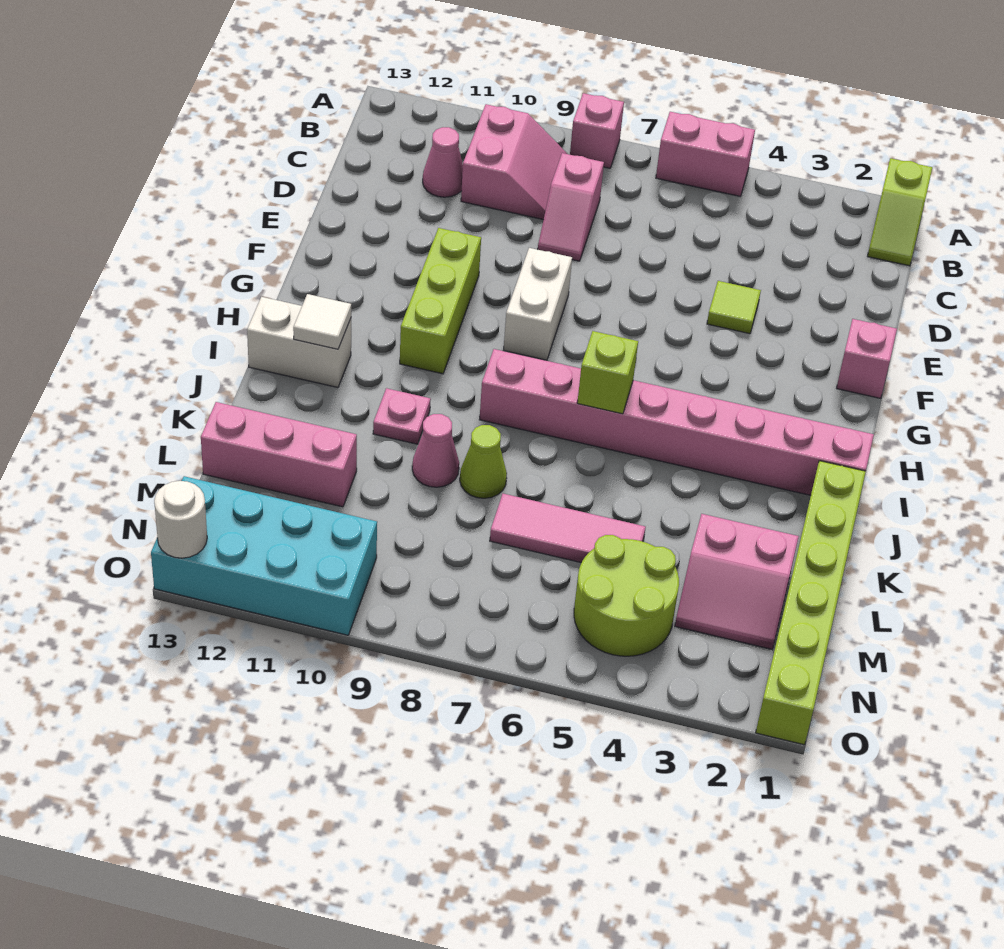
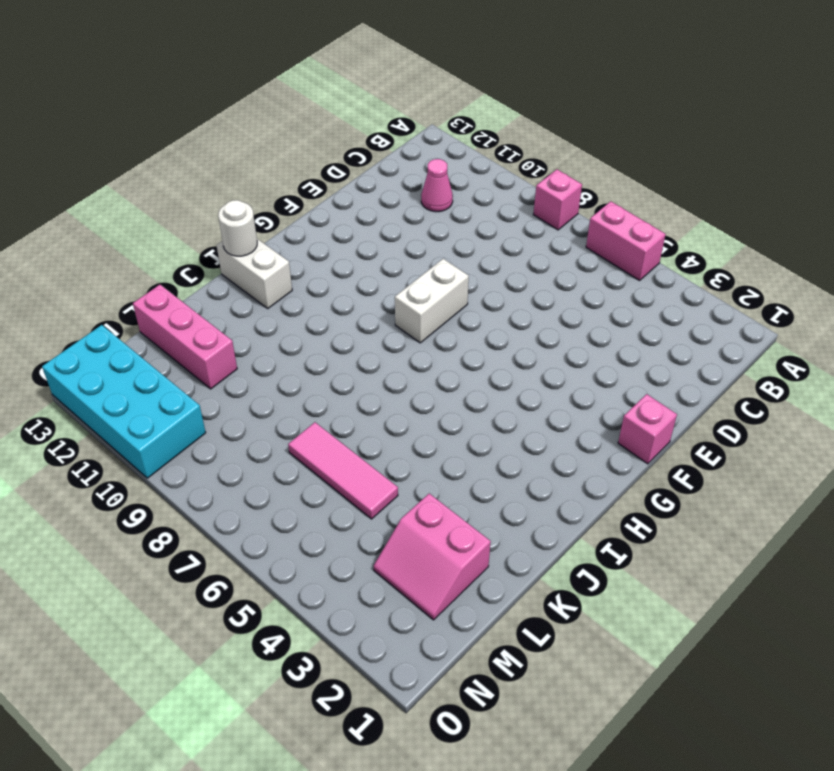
white 1x1 round brick [218,200,257,256] -> white 1x1 round brick moved to [154,481,207,558]
none -> lime 1x2 slope [868,158,932,266]
none -> pink 2x2 slope [461,104,567,220]
none -> pink 1x2 slope [538,153,604,261]

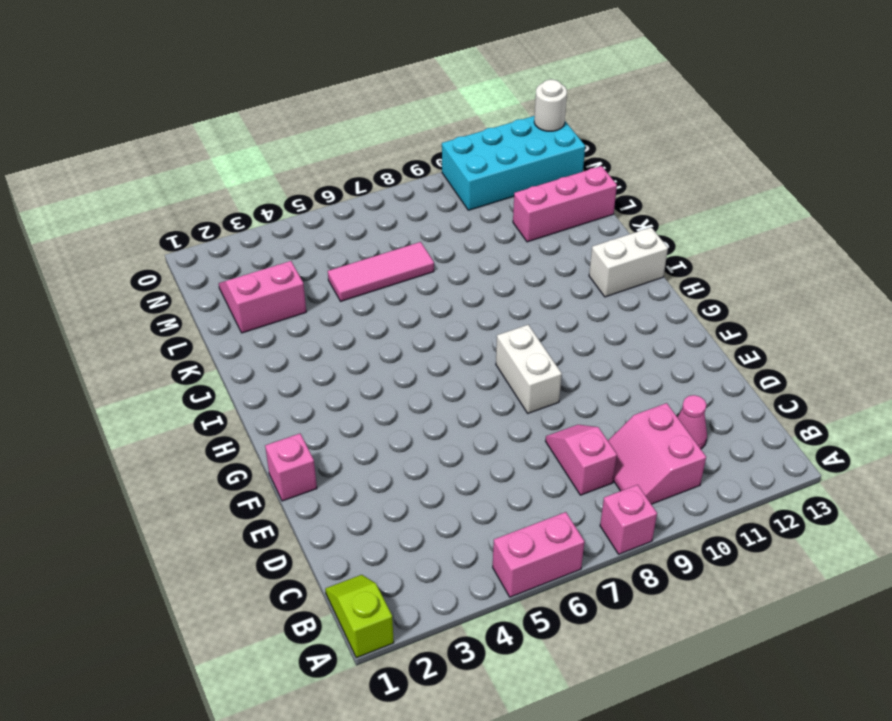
none -> lime 1x1 tile [707,281,761,334]
none -> lime 1x3 brick [400,228,481,374]
none -> pink 1x8 brick [480,349,874,495]

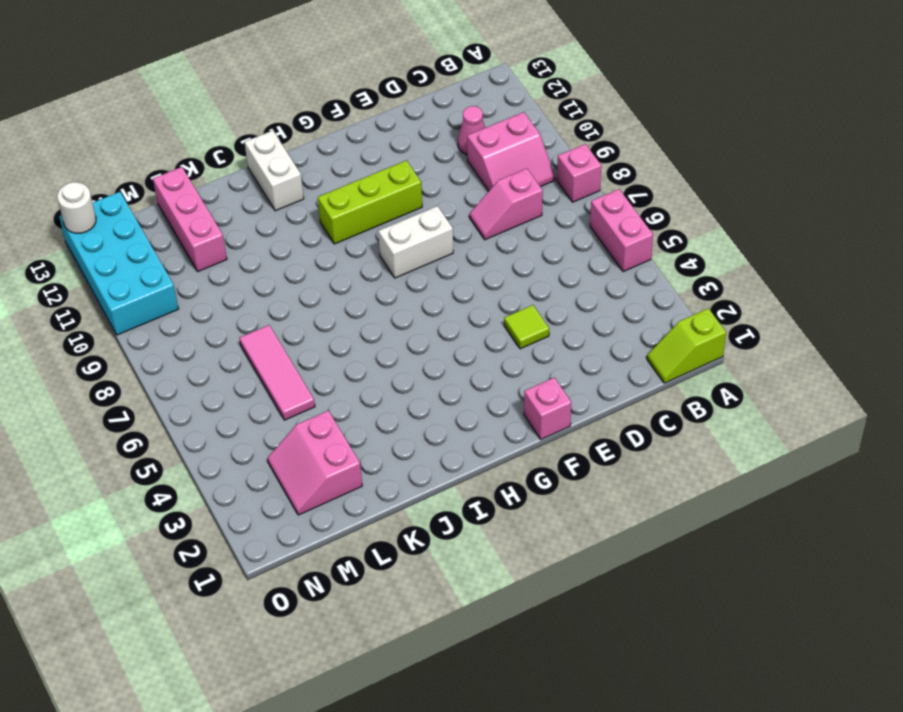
none -> pink 1x8 brick [480,349,874,495]
none -> lime 1x6 brick [756,461,866,745]
none -> pink 1x1 plate [373,388,431,444]

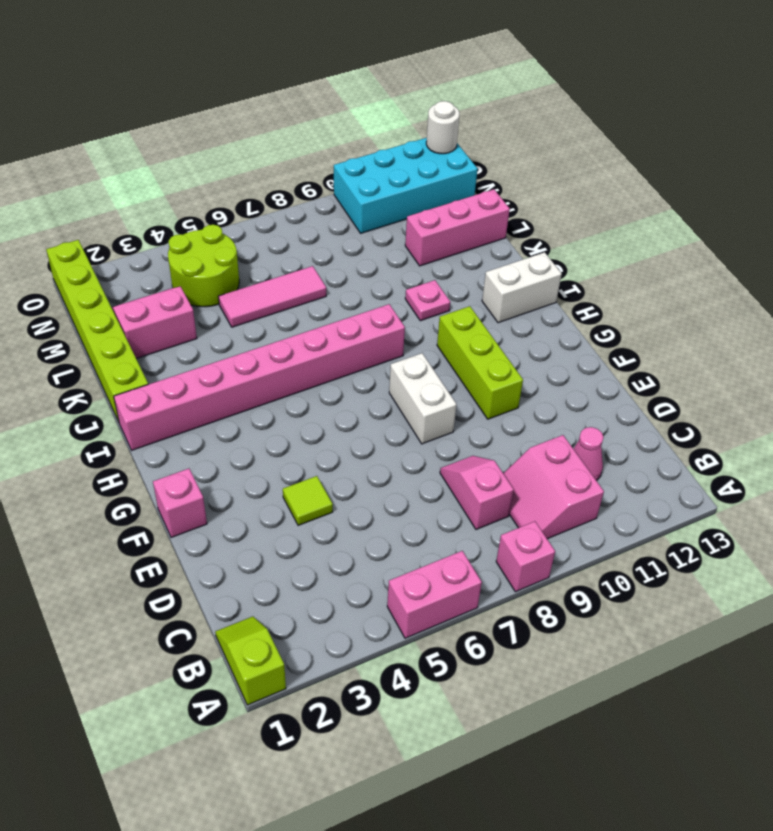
none -> lime 1x1 cone [460,425,507,498]
none -> pink 1x1 cone [412,414,459,487]
none -> lime 1x1 brick [577,331,638,414]

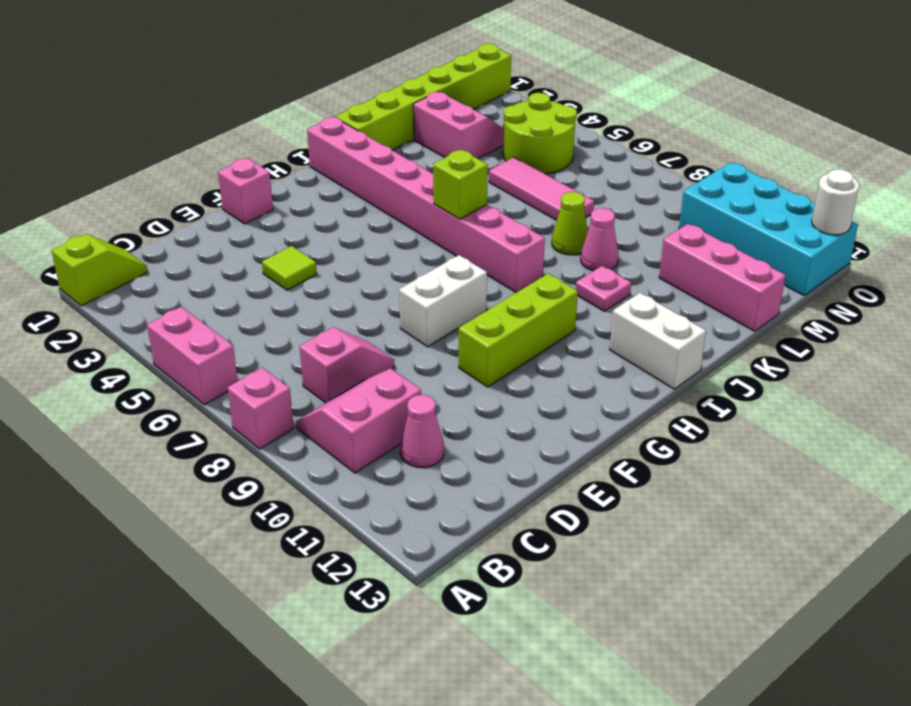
none -> white 1x1 tile [293,294,351,349]

